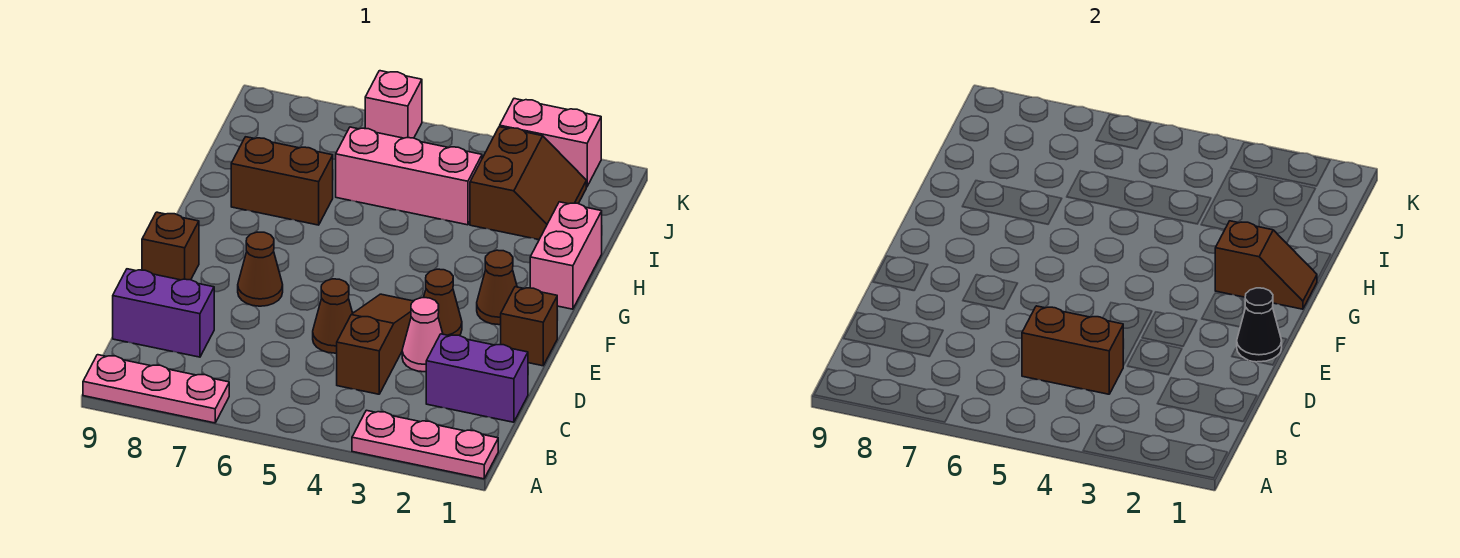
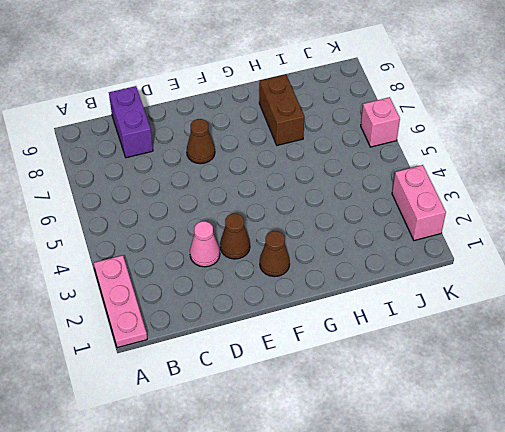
none -> pink 1x3 plate [83,355,229,423]
none -> purple 1x2 brick [426,334,528,422]
none -> brown 1x3 slope [337,294,413,394]

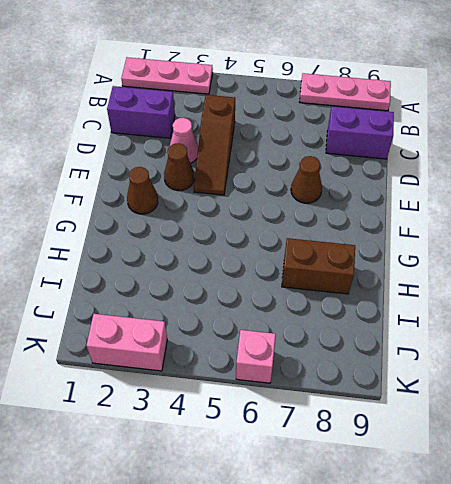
none -> brown 1x1 cone [313,279,353,353]
none -> brown 1x1 brick [501,287,557,366]
none -> brown 1x1 brick [142,212,199,280]

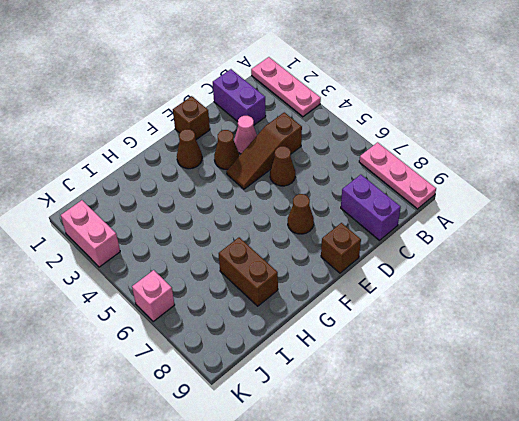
none -> pink 1x2 brick [530,202,602,309]
none -> brown 2x2 slope [470,127,586,240]
none -> pink 1x3 brick [336,127,482,225]

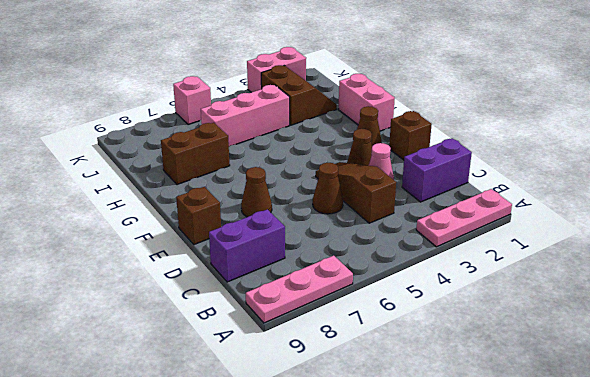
none -> brown 1x2 brick [1022,306,1124,394]
none -> black 1x1 cone [1237,288,1282,362]
none -> brown 1x2 slope [1215,221,1317,309]

